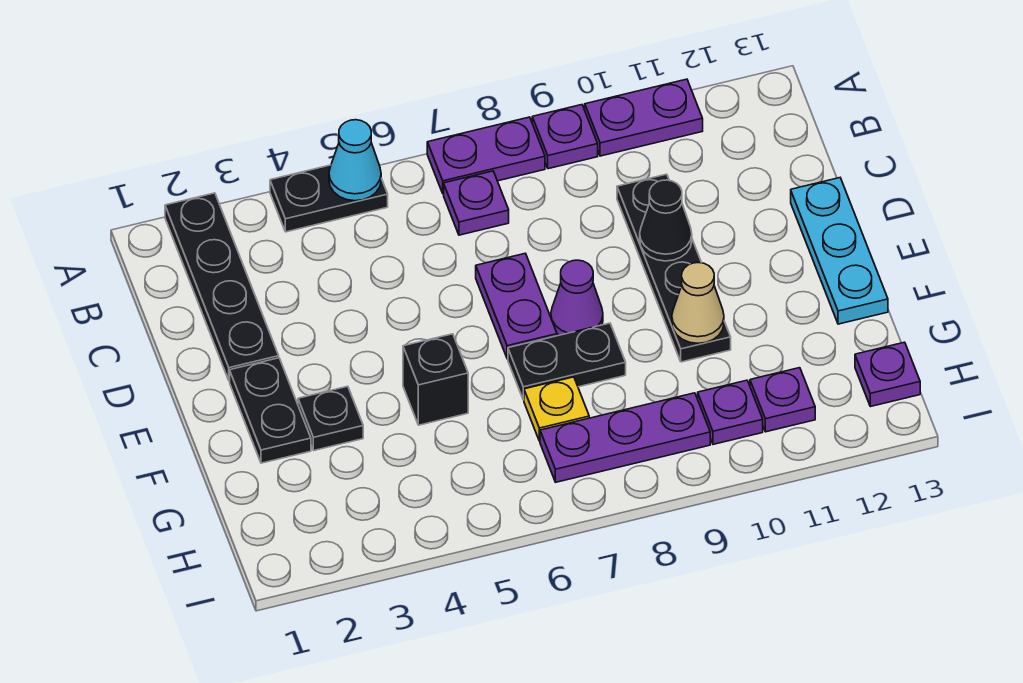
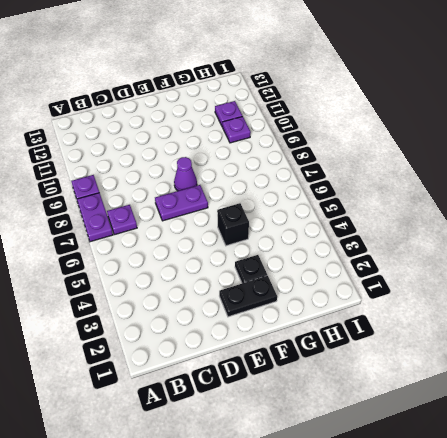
none -> black 1x4 plate [165,193,279,381]
none -> black 1x2 plate [270,165,388,232]
none -> purple 1x2 plate [585,79,703,156]

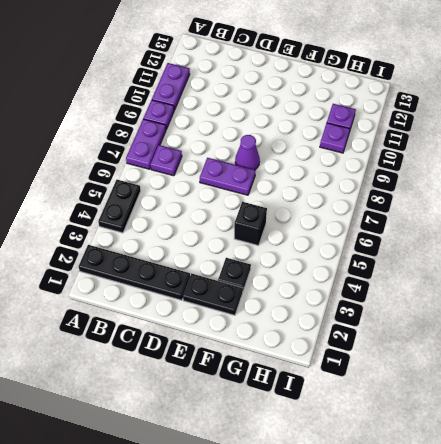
none -> black 1x4 plate [617,174,731,362]
none -> cyan 1x3 plate [791,178,888,324]
none -> black 1x2 plate [508,323,626,400]

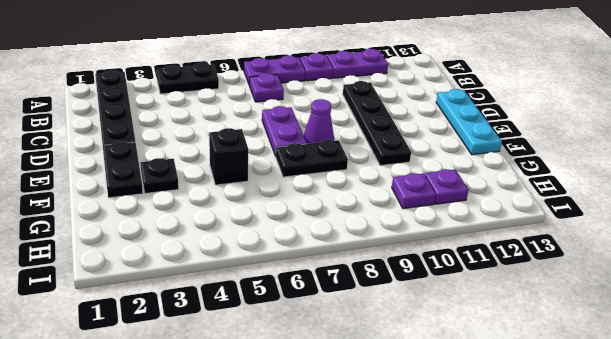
none -> yellow 1x1 plate [524,377,589,441]
none -> purple 1x3 plate [540,393,710,482]
none -> purple 1x1 plate [855,342,920,407]

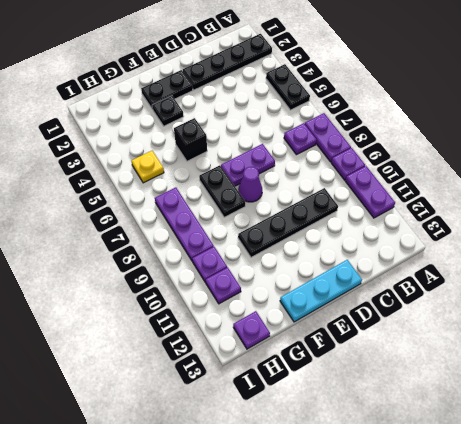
yellow 1x1 plate [131,151,164,183] -> yellow 1x1 plate moved to [524,377,589,441]
none -> cyan 1x1 cone [329,120,381,201]
none -> black 1x1 cone [640,180,692,261]
none -> tan 1x1 cone [672,263,724,343]

